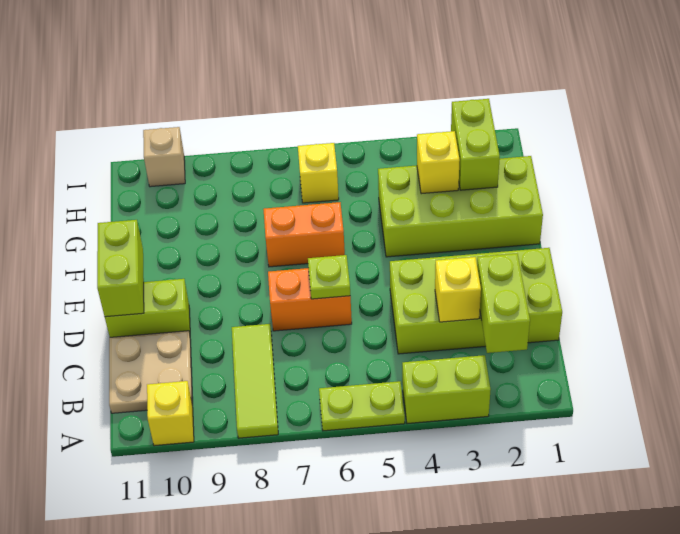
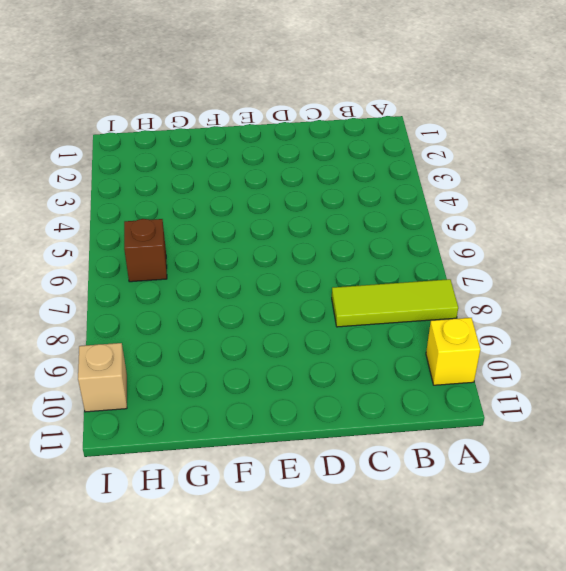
brown 1x1 brick [124,219,167,282] -> yellow 1x1 brick [298,143,339,203]
none -> lime 1x2 brick [402,355,491,424]
none -> lime 1x2 plate [319,381,405,431]
none -> tan 2x2 plate [109,331,193,413]

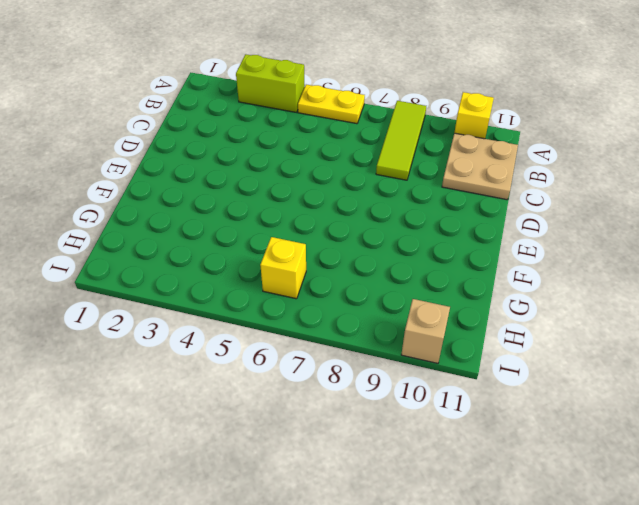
yellow 1x2 plate [298,85,365,124] -> lime 1x2 plate [319,381,405,431]
none -> lime 2x4 brick [390,248,562,354]
none -> orange 1x2 brick [268,268,352,331]
none -> lime 1x2 brick [105,279,190,337]

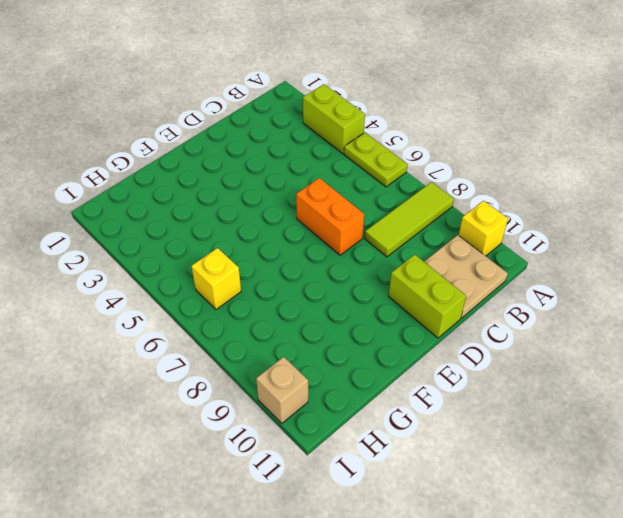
none -> lime 2x4 brick [390,248,562,354]
none -> lime 2x4 brick [378,156,543,257]
none -> orange 1x2 brick [263,202,345,267]

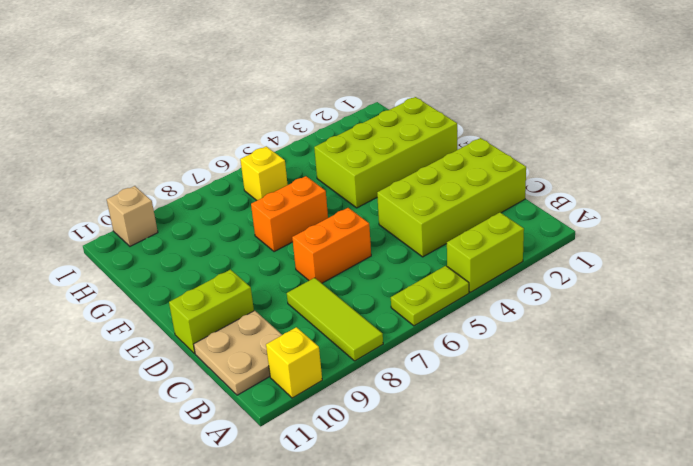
none -> lime 1x2 brick [477,254,530,353]
none -> yellow 1x1 brick [435,257,481,322]
none -> lime 1x1 plate [308,255,350,299]

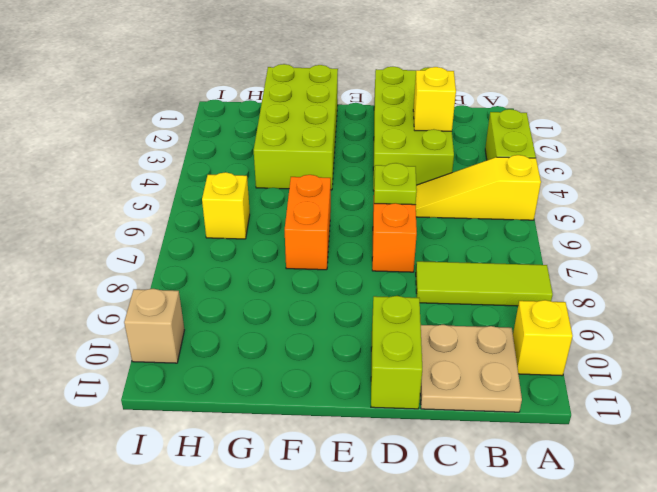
yellow 1x3 slope [416,155,541,220] -> lime 1x2 plate [319,381,405,431]
none -> lime 1x2 brick [477,254,530,353]
none -> lime 1x2 brick [97,220,144,317]
none -> lime 1x2 brick [451,99,500,190]

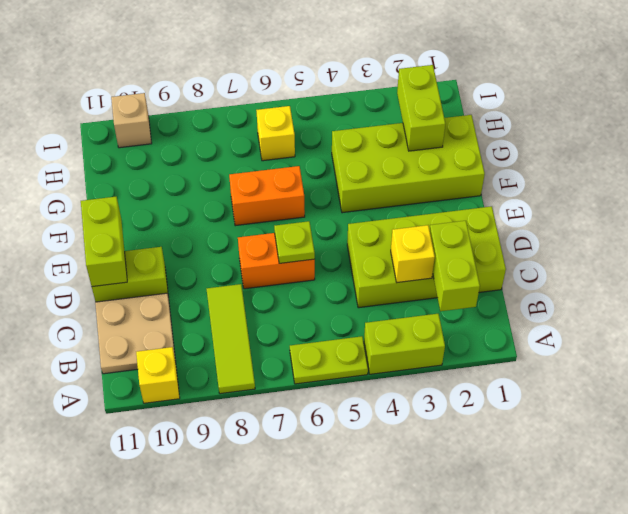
none -> yellow 1x1 brick [417,131,460,194]

